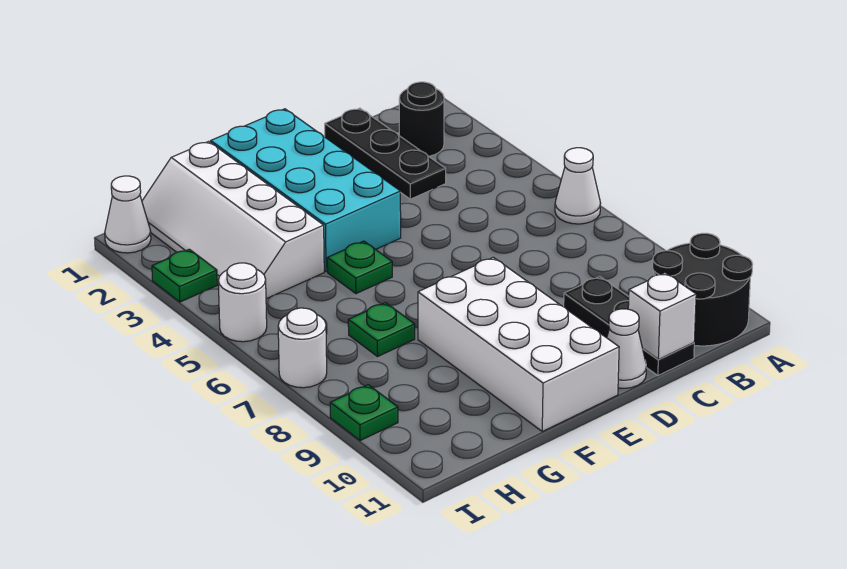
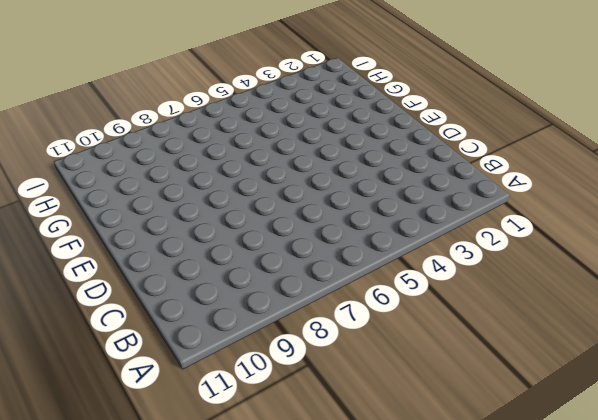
none -> white 1x1 cone [555,148,601,224]
none -> black 2x2 round brick [653,233,752,346]
none -> black 1x1 round brick [399,82,444,156]

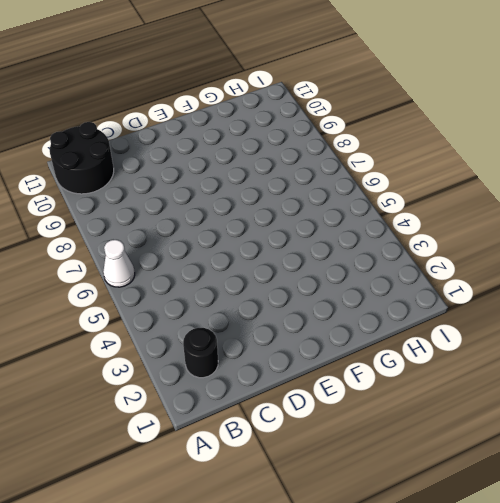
none -> black 1x3 plate [325,108,446,199]
none -> black 1x3 plate [564,277,694,376]
none -> white 1x1 cone [607,309,646,388]

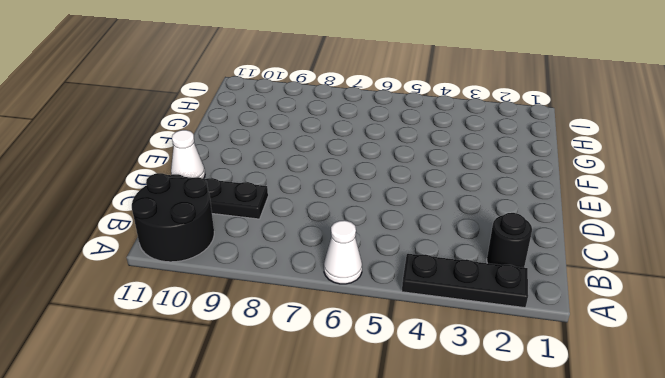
black 1x3 plate [402,254,528,308] -> black 1x3 plate moved to [325,108,446,199]
none -> cyan 2x4 brick [211,109,401,272]
none -> white 2x4 brick [418,257,619,431]
none -> green 1x1 plate [327,241,392,294]

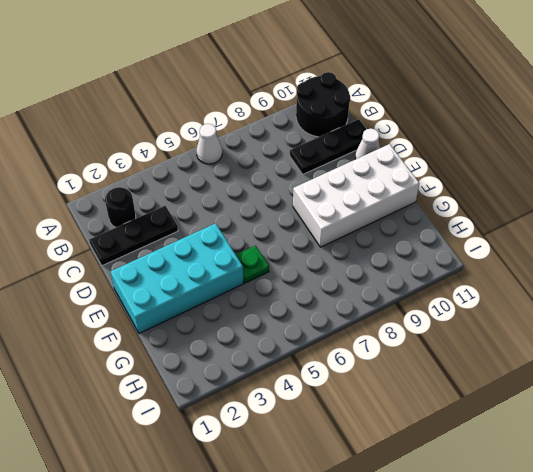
none -> white 2x4 slope [142,141,324,299]
none -> green 1x1 plate [348,303,415,356]
none -> white 1x1 cone [105,176,151,253]

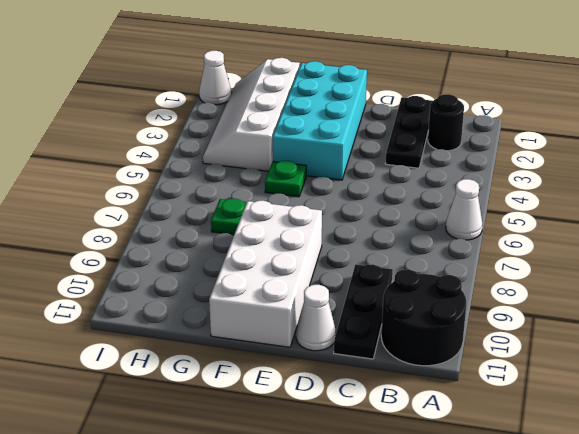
none -> green 1x1 plate [152,249,217,302]
none -> white 1x1 round brick [218,263,267,342]
none -> white 1x1 round brick [278,308,327,388]

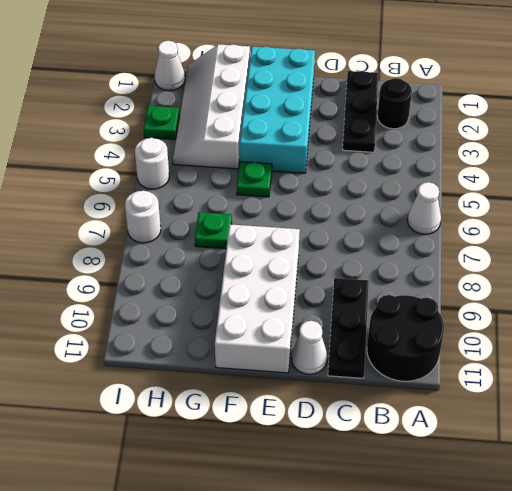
none -> green 1x1 plate [330,385,398,441]
none -> white 1x1 brick [628,273,696,359]

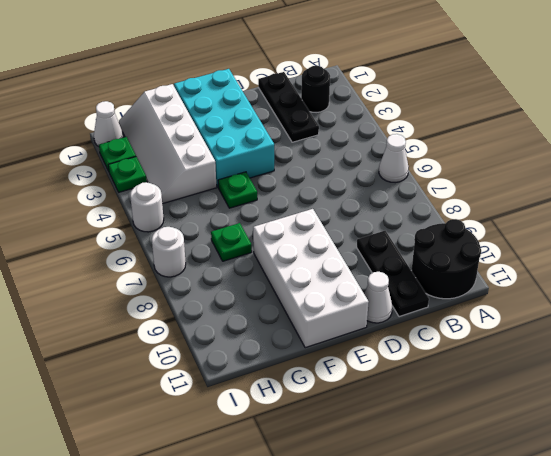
green 1x1 plate [99,137,136,171] -> green 1x1 plate moved to [330,385,398,441]
none -> white 1x1 brick [628,273,696,359]

